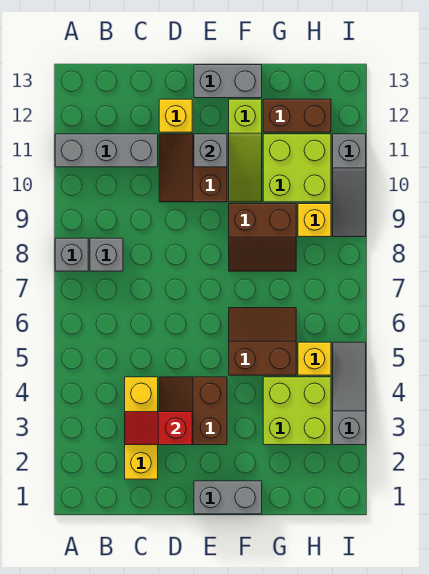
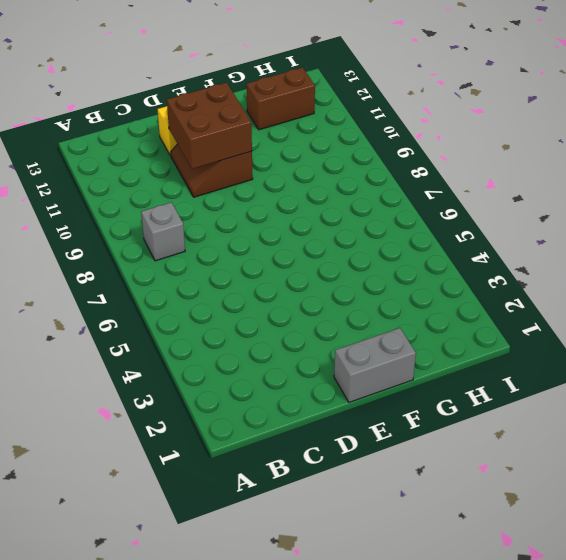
brown 2x2 brick [167,82,252,169] -> grey 1x1 brick [194,134,227,167]
none -> grey 1x1 brick [55,238,88,271]
none -> grey 1x3 brick [55,134,158,167]
none -> yellow 1x3 brick [125,377,158,479]

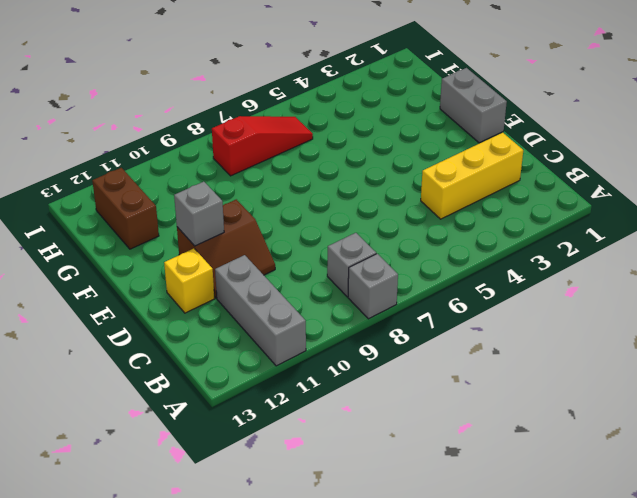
red 1x3 slope [212,116,313,176] -> none
none -> brown 2x2 slope [159,377,227,445]
none -> grey 1x2 brick [194,65,262,98]
none -> brown 2x2 slope [229,308,296,375]

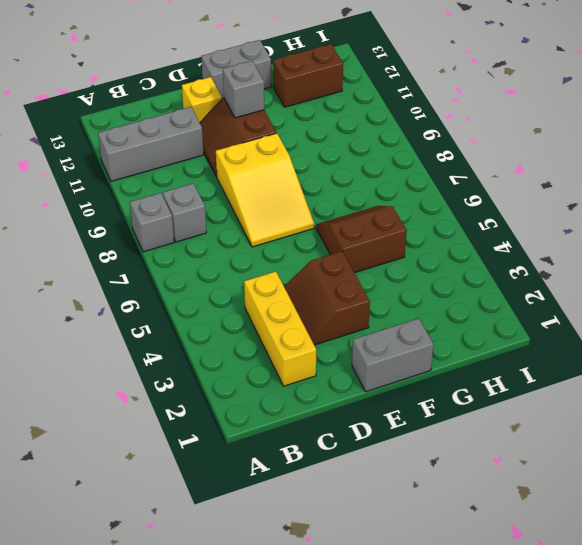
yellow 2x3 slope [216,133,314,247] -> none
none -> brown 2x2 slope [229,204,296,271]
none -> lime 1x3 slope [229,99,262,202]
none -> lime 2x2 brick [263,377,331,445]

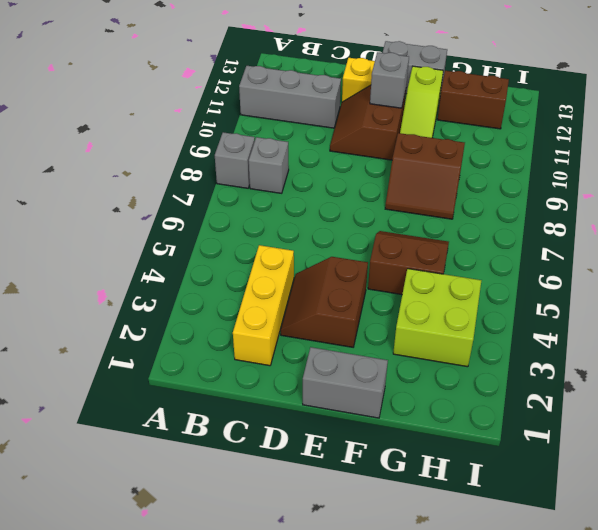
none -> lime 2x2 brick [263,134,331,202]
none -> yellow 1x1 brick [298,342,331,375]
none -> yellow 1x1 brick [298,204,331,237]

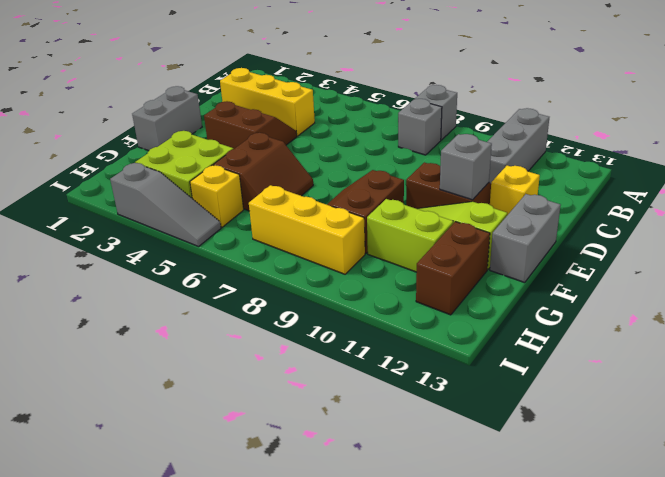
lime 1x2 brick [367,199,453,272] -> lime 2x2 brick [263,134,331,202]
yellow 1x3 brick [249,185,365,274] -> yellow 1x1 brick [298,204,331,237]
none -> grey 1x3 slope [333,134,366,237]
none -> red 1x2 slope [125,412,192,445]

